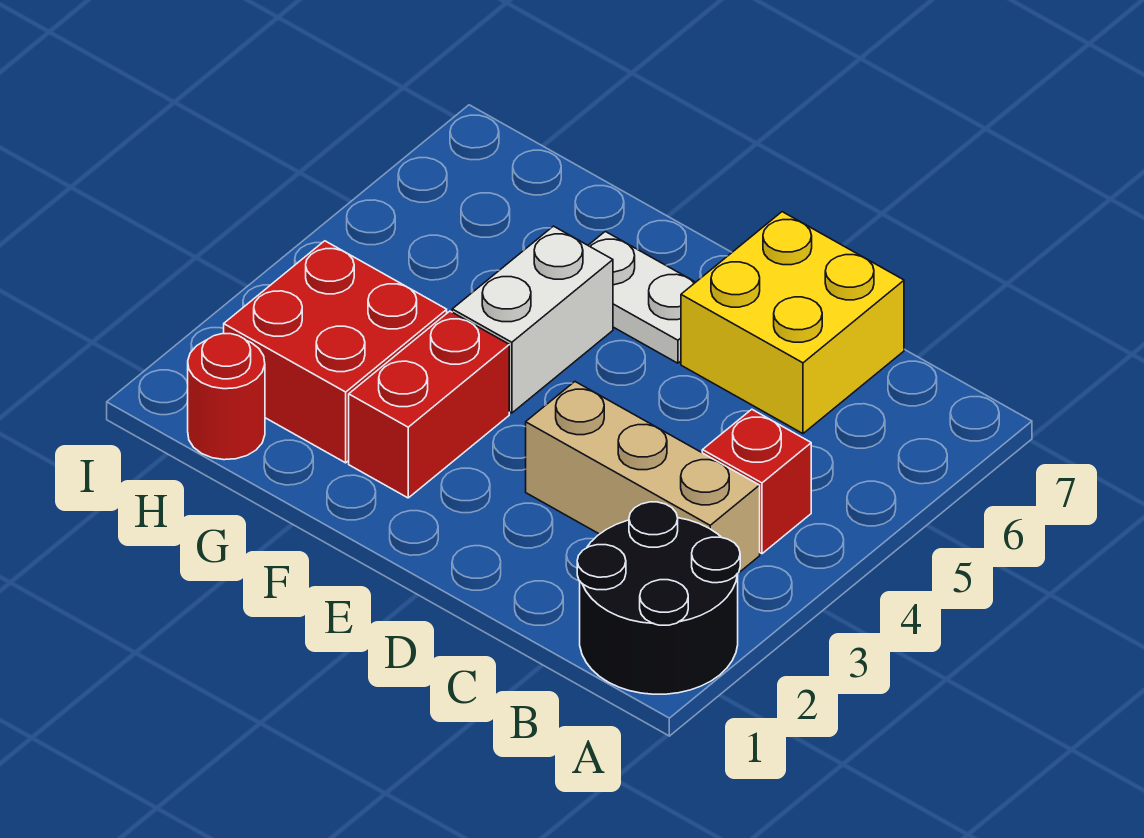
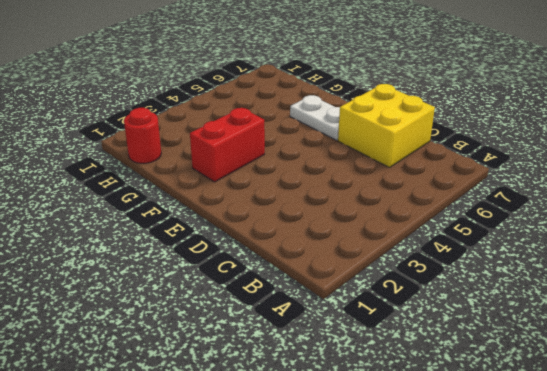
none -> black 2x2 round brick [577,502,740,694]
none -> tan 1x3 brick [526,382,760,572]

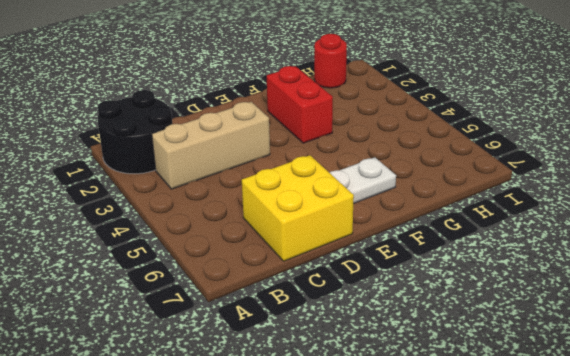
none -> red 1x1 brick [702,409,811,554]
none -> white 1x2 brick [452,226,613,413]

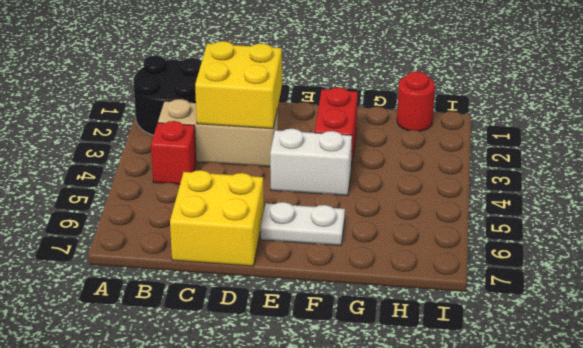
yellow 2x2 brick [195,41,282,129] -> none
white 1x2 brick [270,129,352,196] -> white 1x2 brick turned to [452,226,613,413]
none -> red 2x2 brick [224,241,447,463]

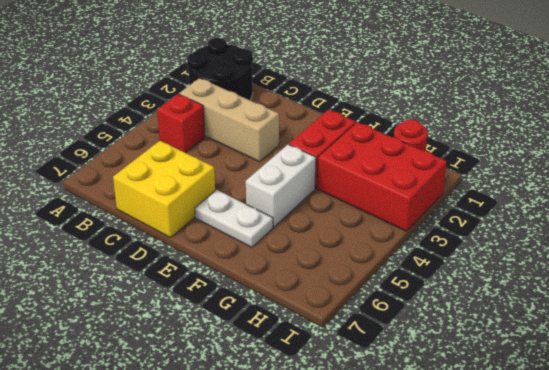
red 2x3 brick [317,122,447,231] -> red 2x2 brick [224,241,447,463]

